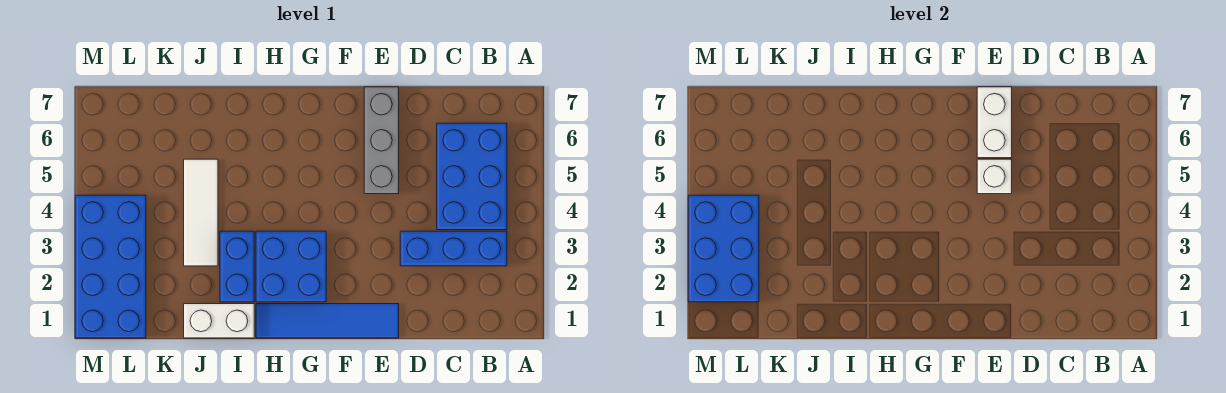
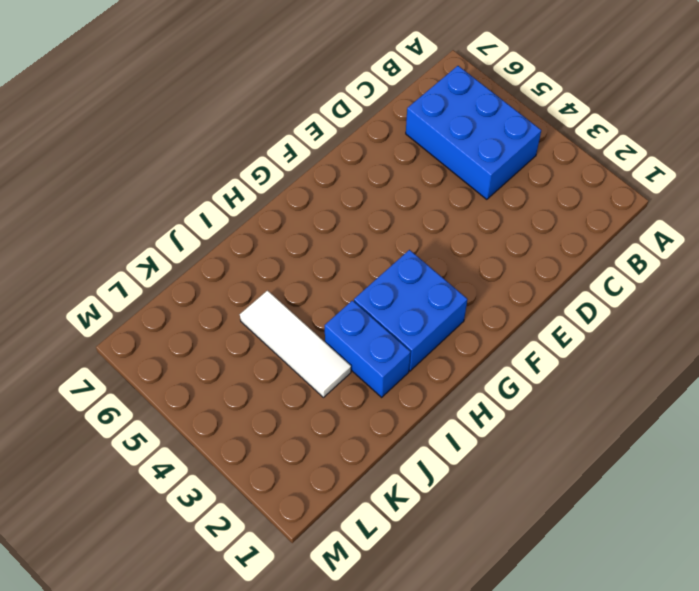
none -> blue 1x3 brick [400,231,507,266]
none -> blue 1x4 tile [256,304,399,338]
none -> grey 1x3 brick [364,87,399,194]

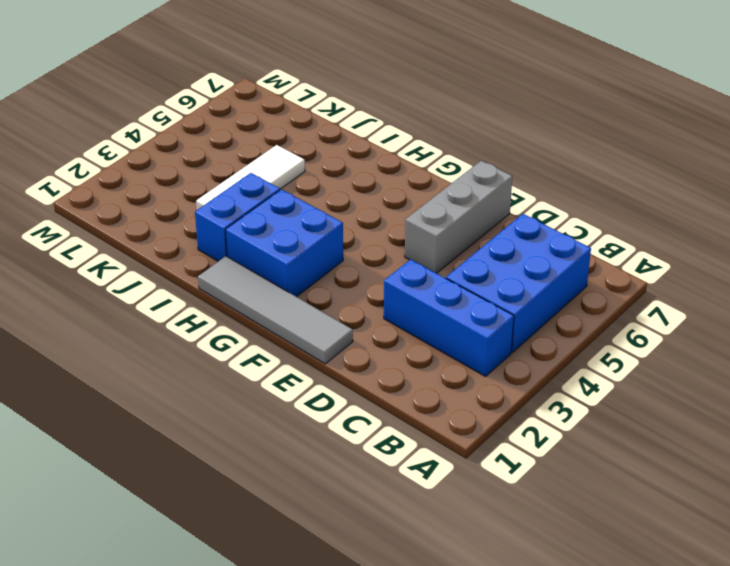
grey 1x4 tile [198,256,353,364] -> blue 1x4 tile [256,304,399,338]
none -> white 1x2 brick [184,304,254,338]
none -> blue 2x4 brick [75,195,146,338]
none -> white 1x1 brick [977,159,1012,194]

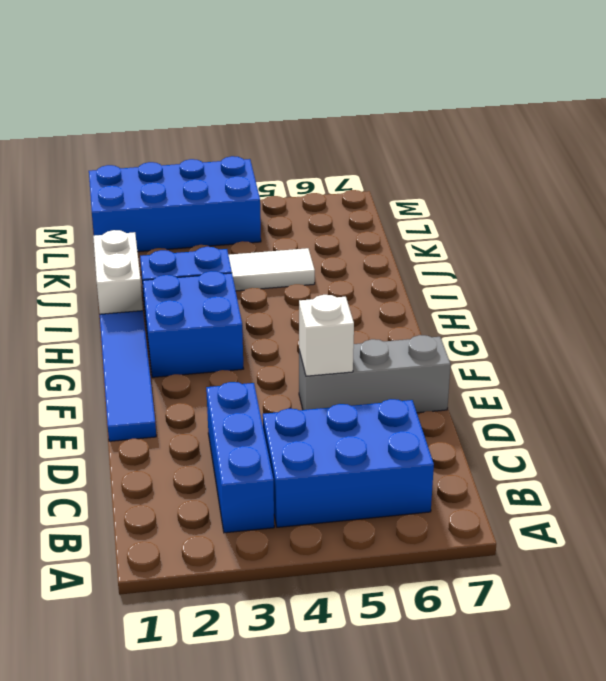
none -> white 1x2 brick [977,87,1012,158]
none -> blue 2x3 brick [688,195,759,302]

